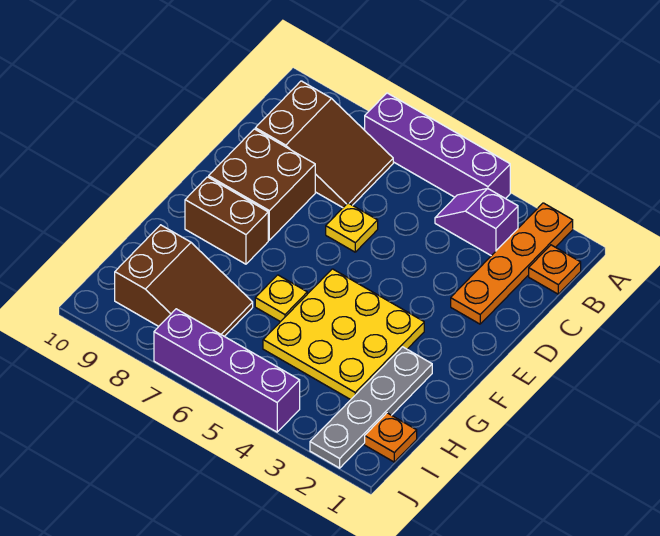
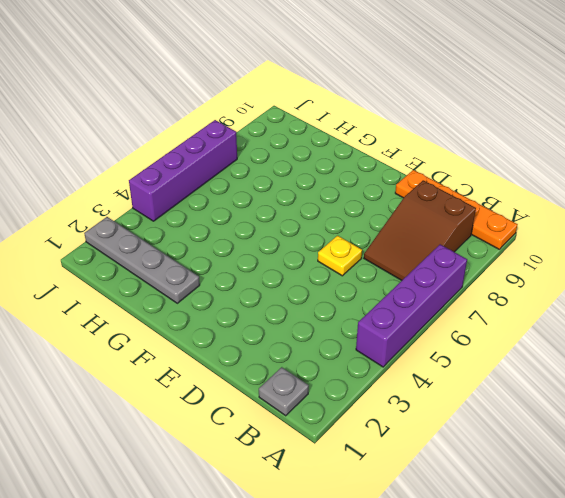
orange 1x4 plate [395,170,518,249] -> orange 1x4 plate moved to [451,203,573,324]
grey 1x1 plate [259,367,309,416] -> orange 1x1 plate [529,245,581,294]
none -> purple 1x2 slope [435,188,518,256]
none -> brown 2x2 brick [209,129,315,240]
none -> yellow 3x3 plate [263,269,424,400]

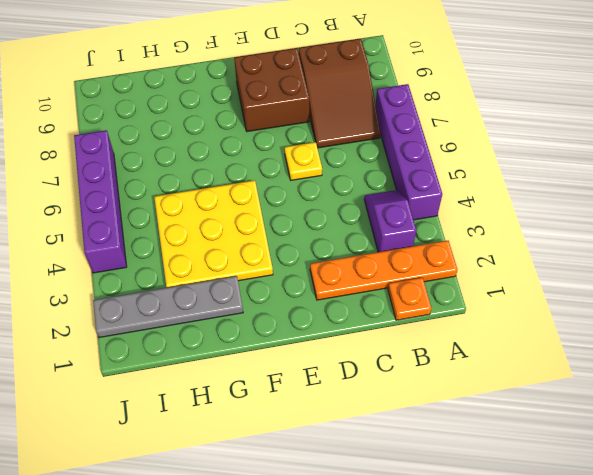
none -> brown 1x2 brick [185,177,268,264]
none -> yellow 1x1 plate [255,275,307,322]
none -> brown 2x3 slope [115,225,253,336]

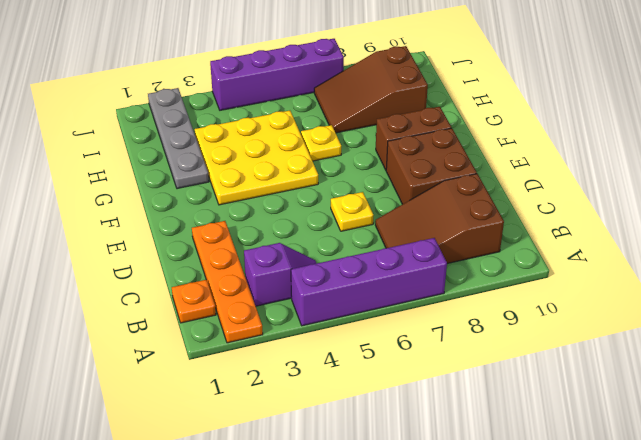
none -> orange 1x1 plate [365,413,417,462]

